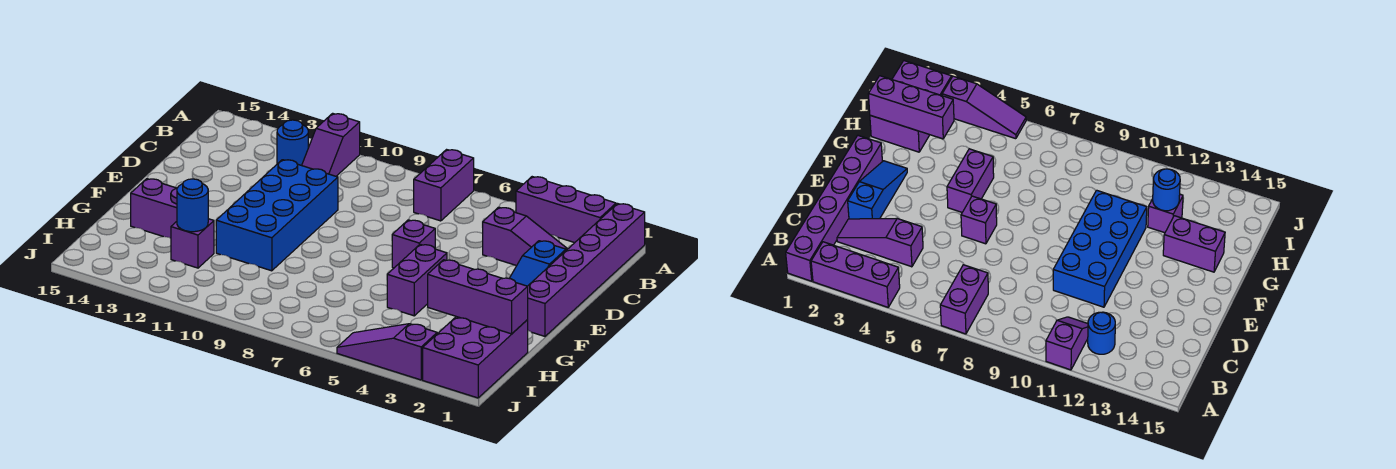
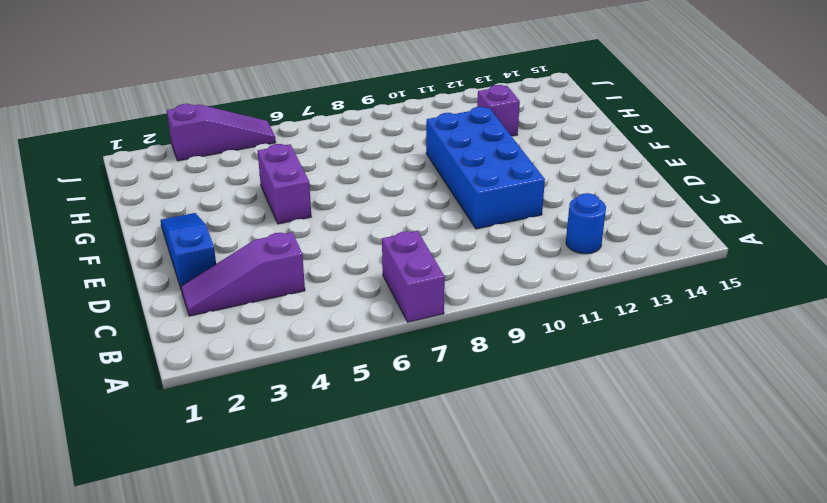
none -> purple 1x6 brick [527,204,645,336]
none -> purple 1x3 brick [516,177,616,243]
none -> purple 1x2 slope [302,113,360,176]

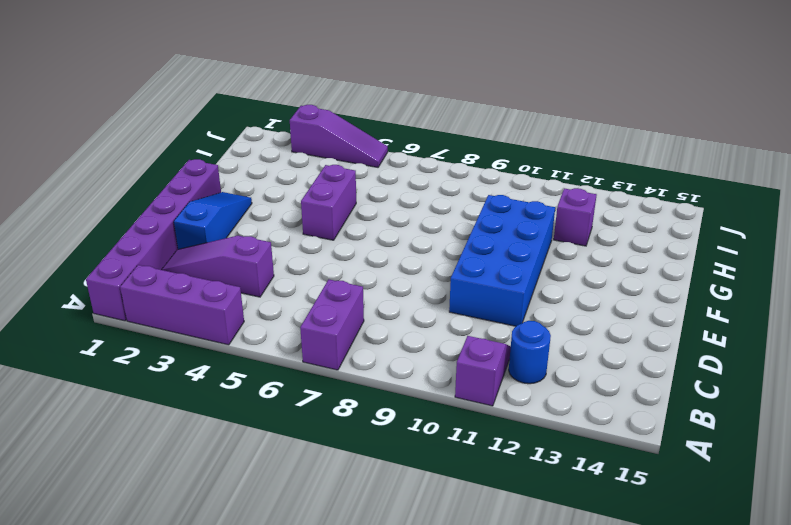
none -> purple 1x1 brick [392,220,435,268]
none -> purple 1x2 brick [131,179,177,238]
none -> purple 2x3 brick [423,317,528,398]

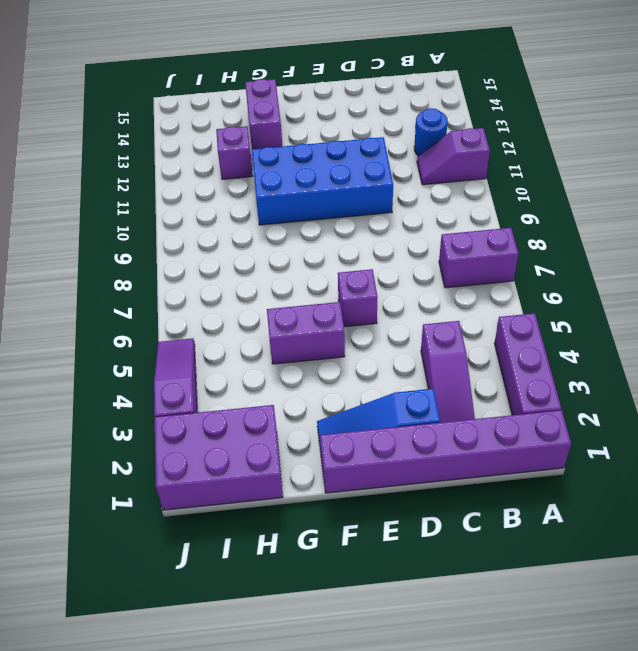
none -> purple 1x3 brick [428,260,528,334]
none -> blue 1x1 round brick [177,179,208,232]

